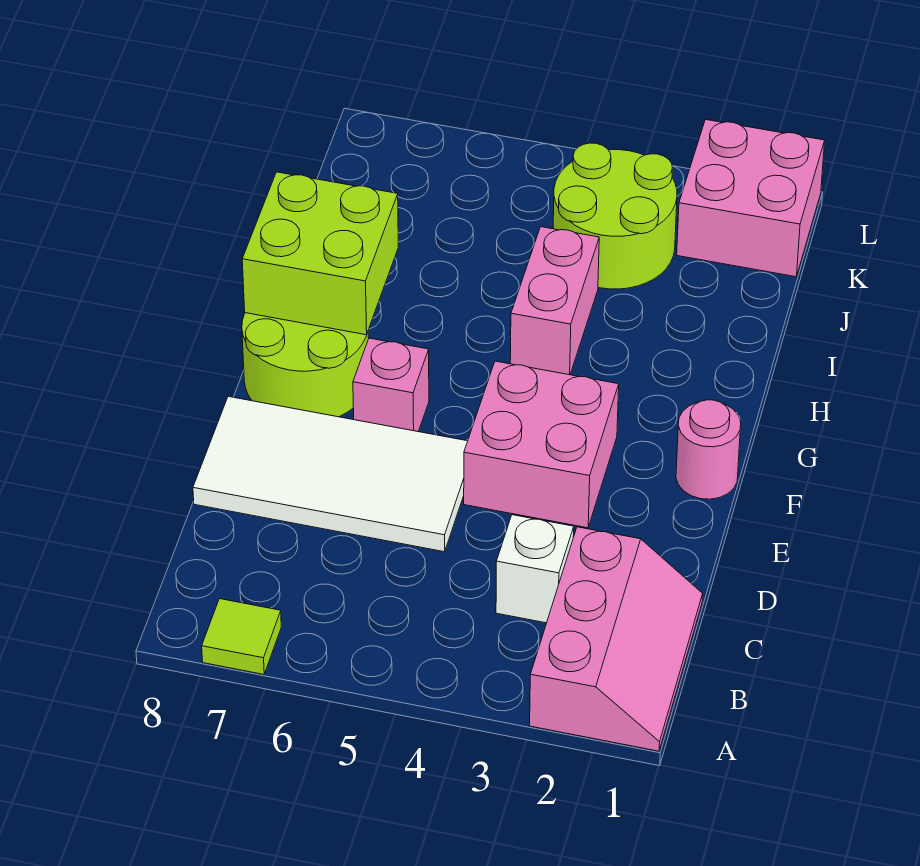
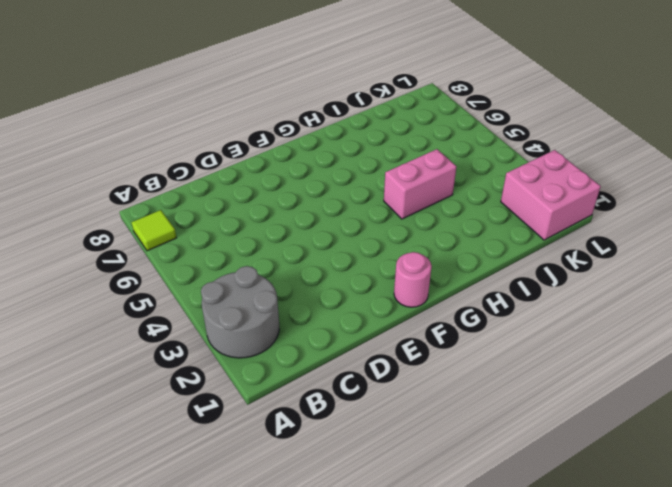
grey 2x2 round brick [201,266,279,358] -> pink 2x3 slope [530,527,703,751]
none -> white 1x1 brick [496,515,574,623]
none -> white 2x4 tile [193,396,468,552]
none -> pink 2x2 brick [464,361,619,528]

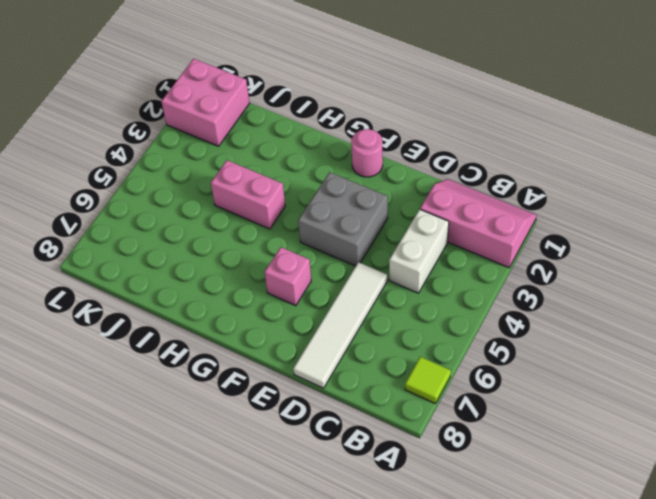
white 1x2 brick [389,209,449,293] -> white 1x1 brick [496,515,574,623]
white 1x4 tile [293,262,387,388] -> white 2x4 tile [193,396,468,552]
grey 2x2 brick [298,172,388,266] -> pink 2x2 brick [464,361,619,528]
none -> lime 2x2 round brick [242,313,369,417]
none -> lime 2x2 round brick [553,143,677,289]
none -> lime 2x2 brick [242,172,398,335]

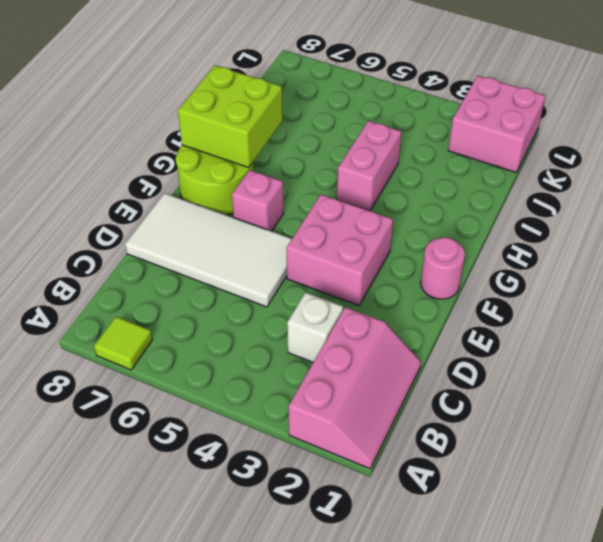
none -> lime 2x2 round brick [553,143,677,289]

